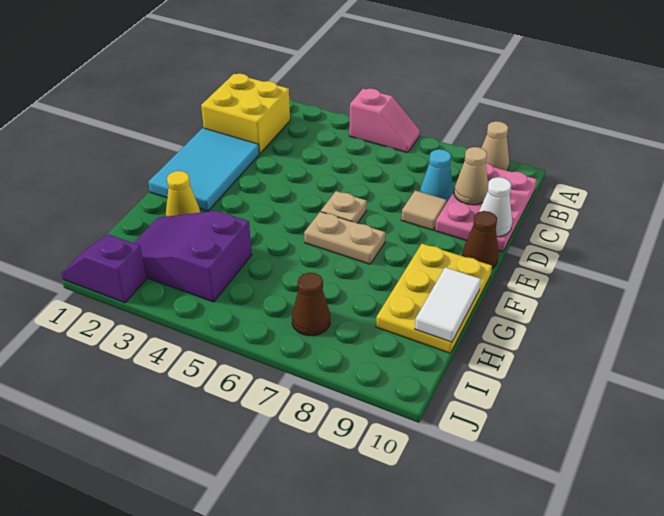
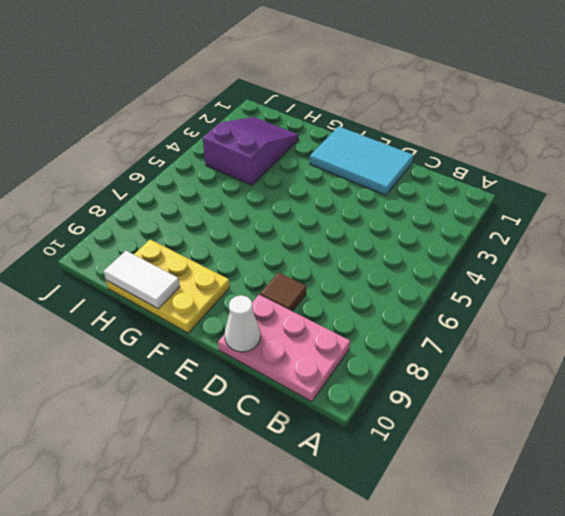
brown 1x1 tile [260,272,306,311] -> tan 1x1 tile [401,191,447,230]
none -> pink 1x2 slope [349,89,420,153]
none -> tan 1x1 cone [482,121,509,171]
none -> yellow 2x2 brick [201,74,290,154]

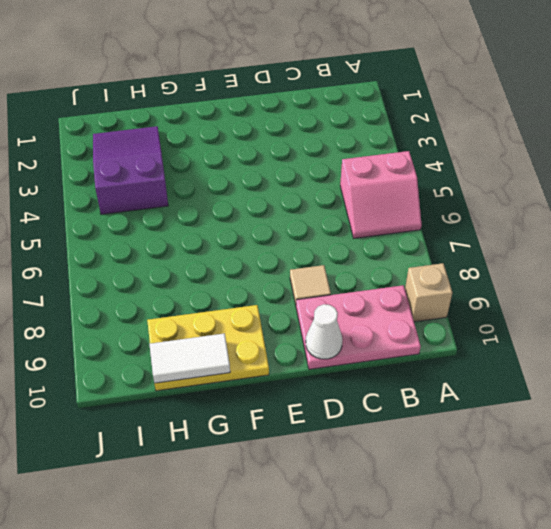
pink 2x2 slope [340,151,422,238] -> pink 1x2 slope [349,89,420,153]
tan 1x1 brick [405,263,452,322] -> tan 1x1 cone [482,121,509,171]
none -> yellow 2x2 brick [201,74,290,154]
none -> cyan 1x1 cone [420,149,454,202]
none -> cyan 2x3 tile [148,128,259,211]

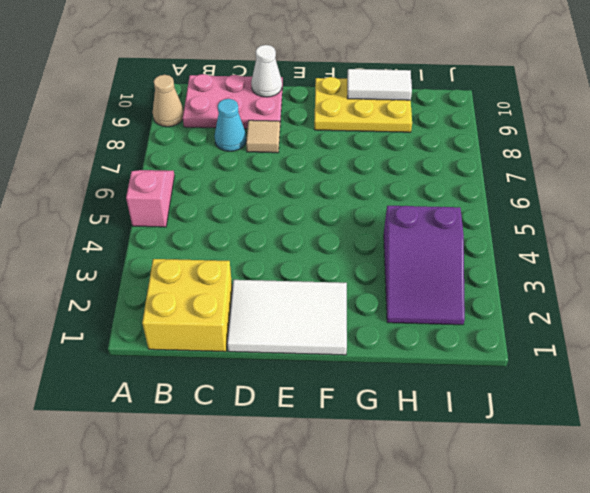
white 2x3 tile [227,280,347,355] -> cyan 2x3 tile [148,128,259,211]
none -> tan 1x1 plate [321,191,367,223]
none -> brown 1x1 cone [462,211,499,268]
none -> tan 1x2 plate [304,212,385,264]

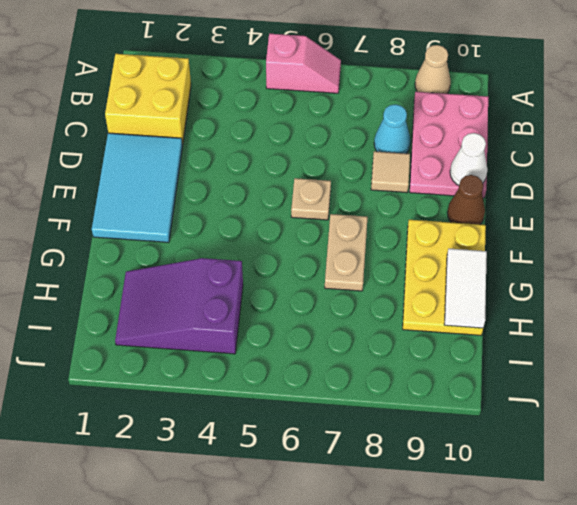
tan 1x2 plate [325,214,368,291] -> tan 1x2 plate turned to [304,212,385,264]
none -> yellow 1x1 cone [166,171,200,216]
none -> brown 1x1 cone [292,272,330,336]
none -> purple 1x2 slope [61,234,146,303]

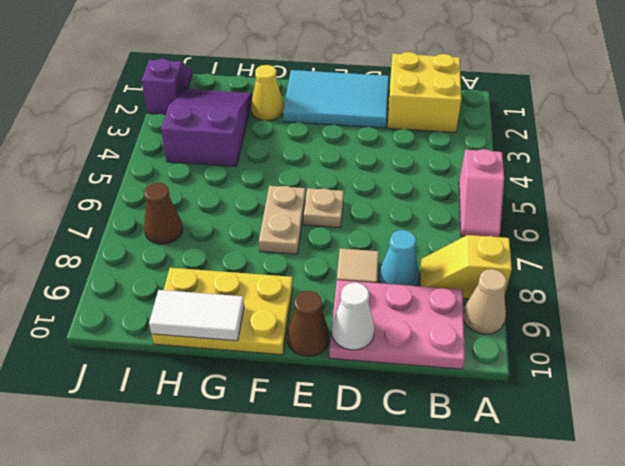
yellow 1x2 slope [420,235,512,299] -> none
none -> tan 1x1 cone [454,147,488,205]

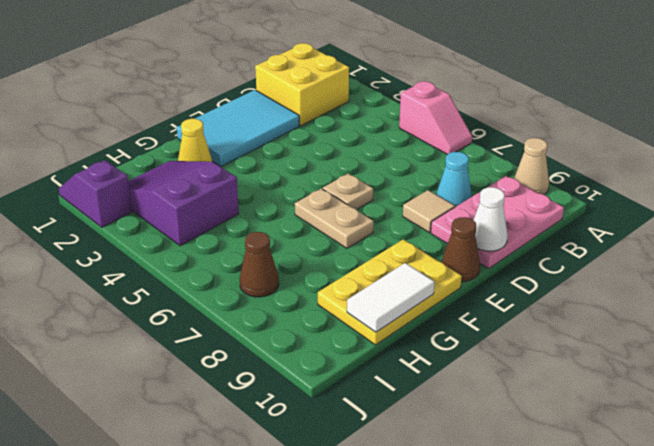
none -> tan 1x1 cone [454,147,488,205]

